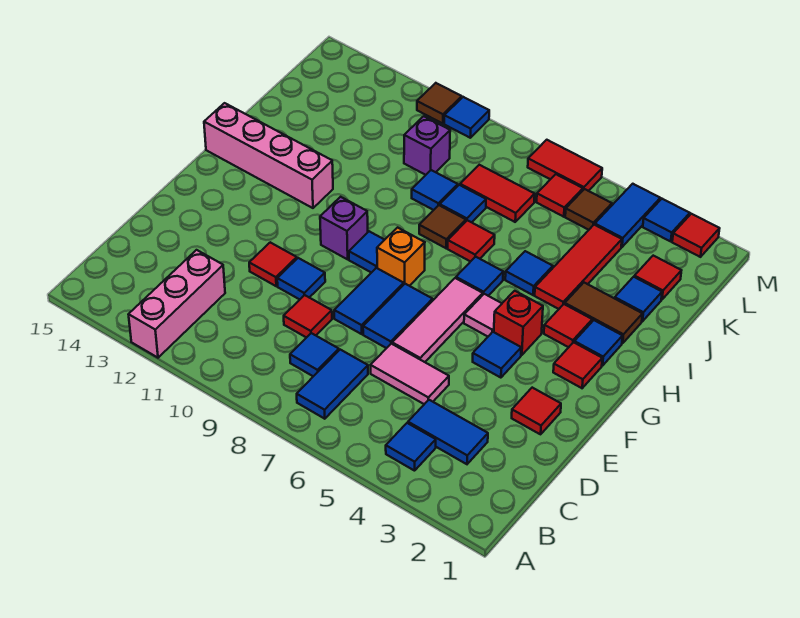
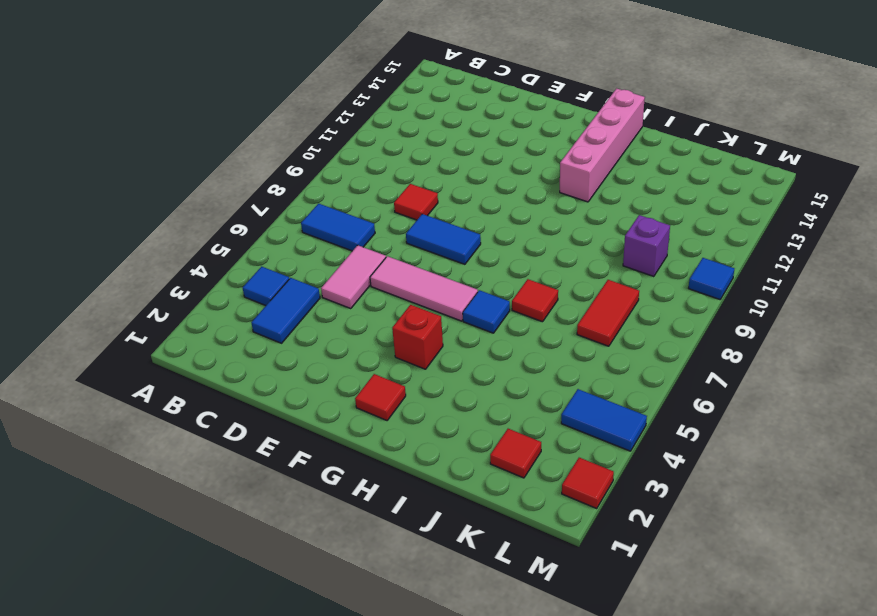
none -> pink 1x3 brick [128,250,225,358]
none -> blue 1x1 tile [290,333,339,376]
none -> red 1x1 tile [512,388,561,434]
none -> blue 1x2 tile [363,284,433,348]

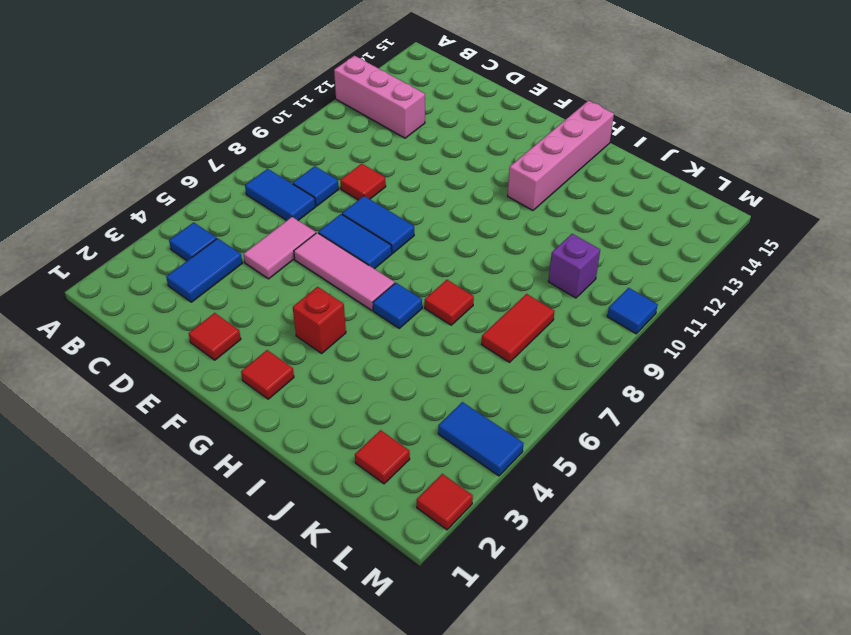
none -> blue 1x1 tile [277,258,325,299]
none -> red 1x1 tile [249,242,297,286]
none -> blue 1x1 tile [473,332,521,378]
none -> pink 1x1 tile [464,294,502,336]

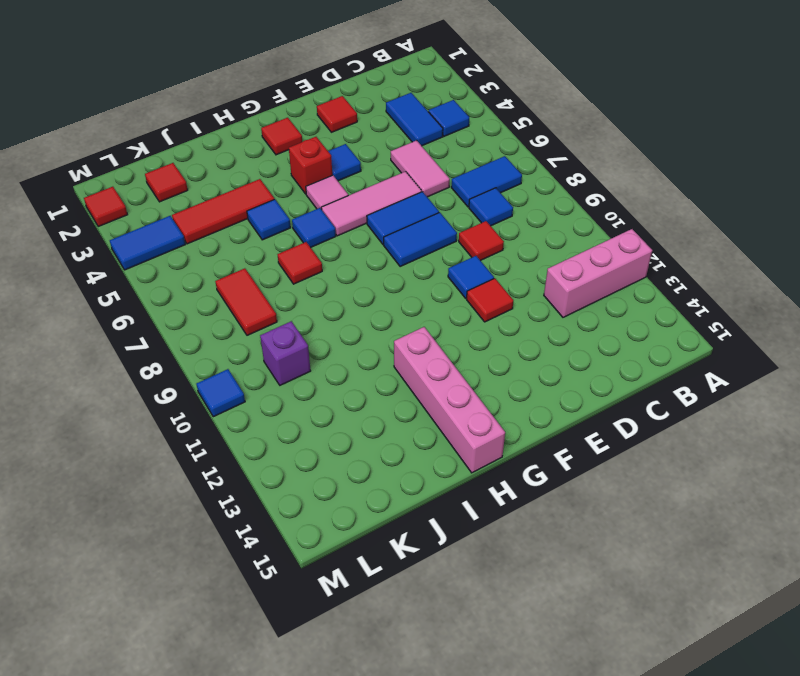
none -> orange 1x1 brick [377,228,425,286]
none -> blue 1x1 tile [349,231,384,273]
none -> purple 1x1 brick [320,197,368,259]
none -> blue 1x1 tile [574,320,622,366]

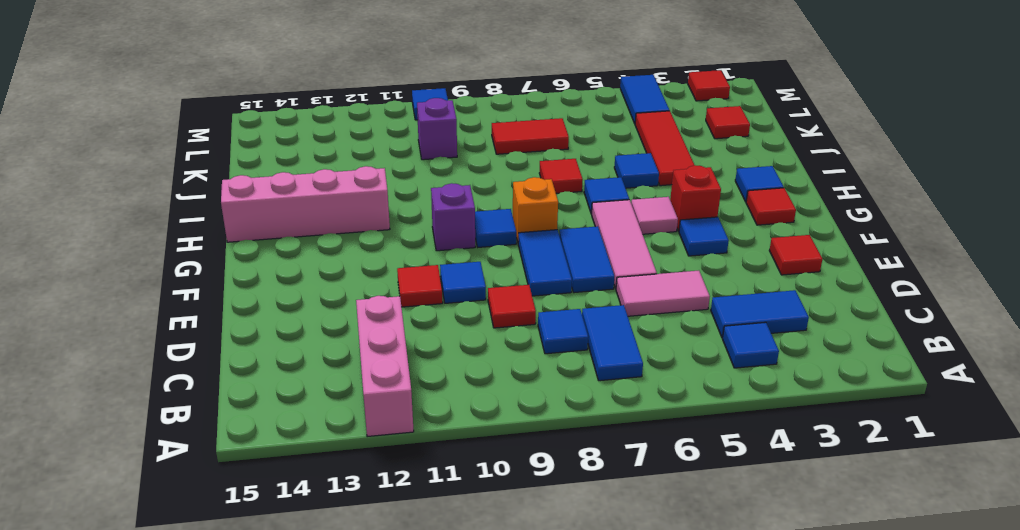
none -> red 1x1 tile [544,304,592,347]
none -> brown 1x2 tile [565,283,642,343]
none -> brown 1x1 tile [419,205,466,248]
none -> blue 1x1 tile [615,277,662,321]

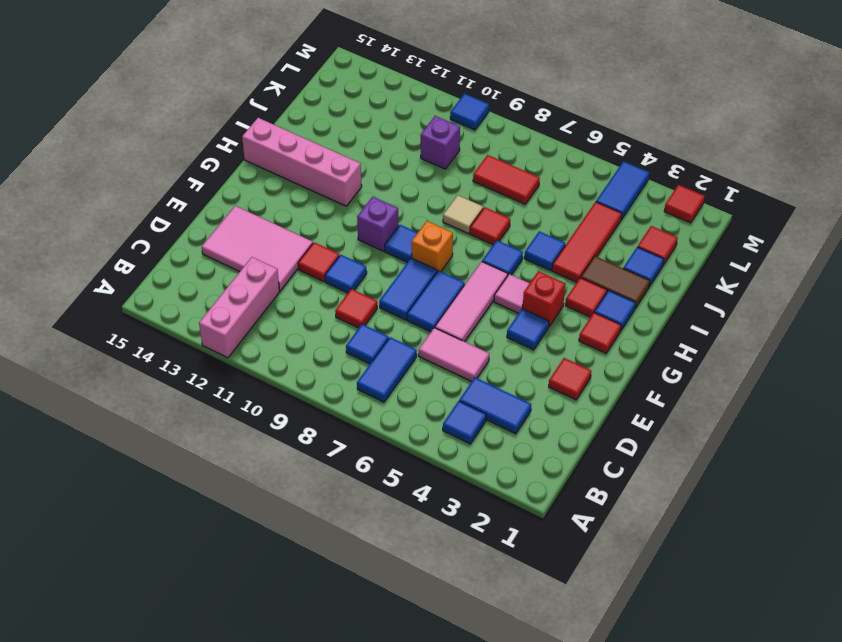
pink 2x3 tile [202,206,313,291] -> none
tan 1x1 tile [443,195,483,234] -> brown 1x1 tile [419,205,466,248]
none -> blue 1x1 tile [440,185,486,222]
none -> blue 1x1 tile [412,170,458,210]
none -> brown 1x1 tile [565,189,612,230]
none -> red 1x1 tile [537,174,583,217]

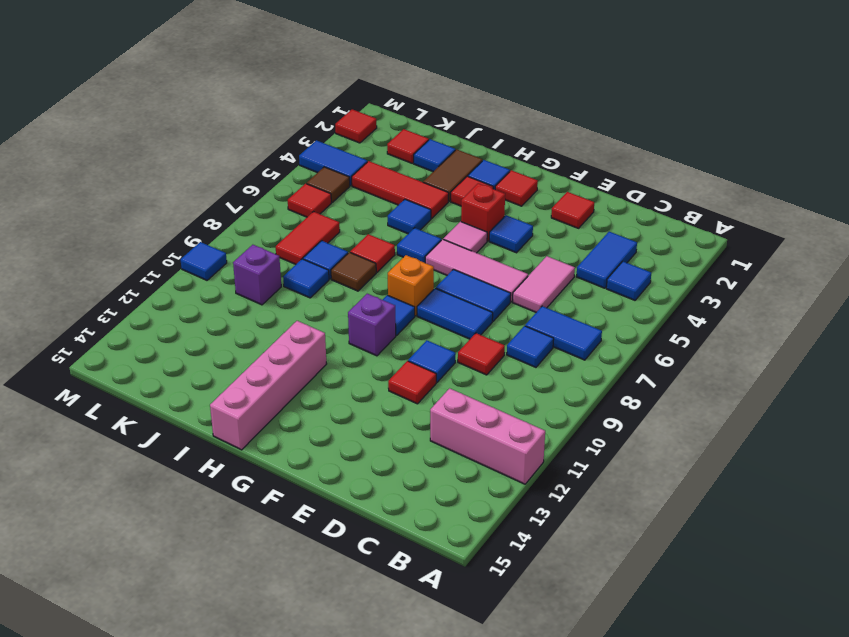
none -> blue 1x1 tile [643,199,690,242]
none -> red 1x2 tile [528,140,602,191]
none -> brown 1x1 tile [417,83,462,124]

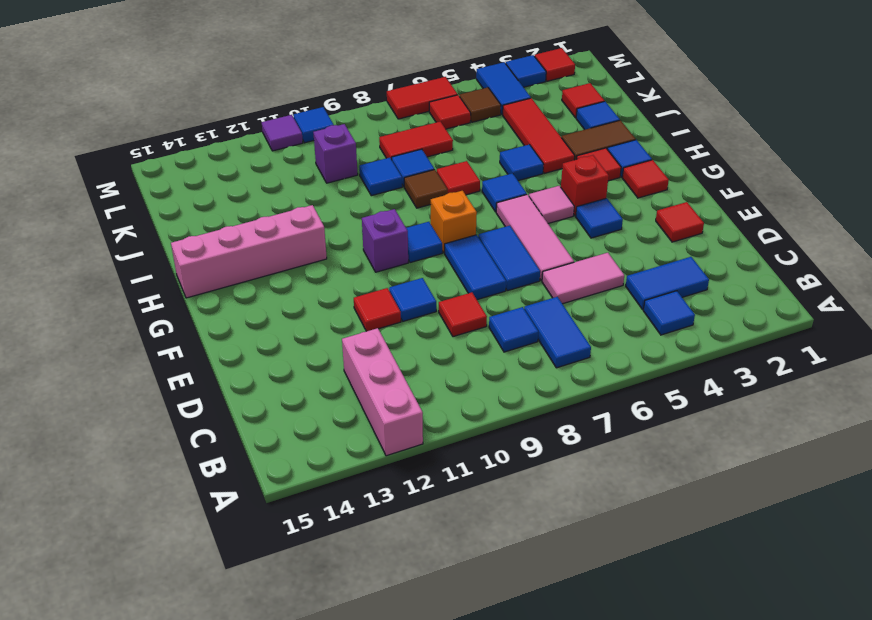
purple 1x1 tile [262,115,303,151] -> brown 1x1 tile [417,83,462,124]

